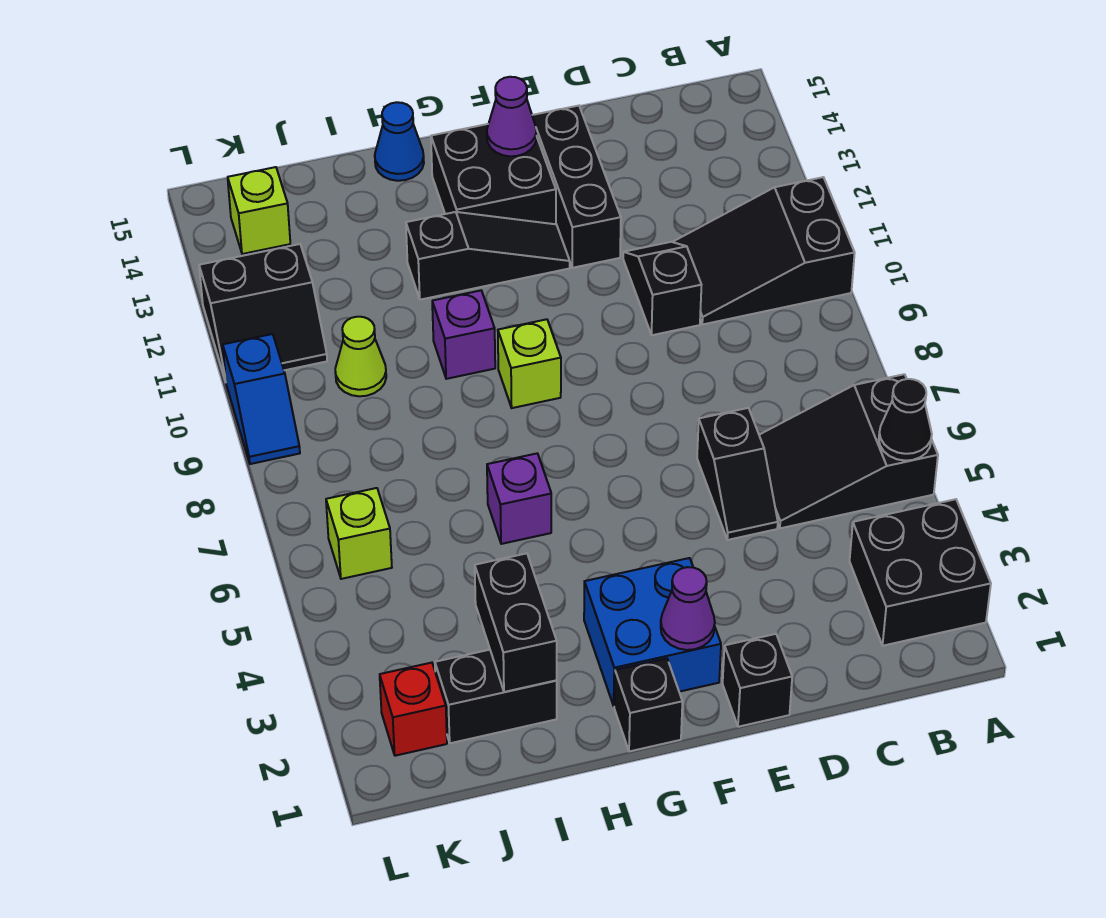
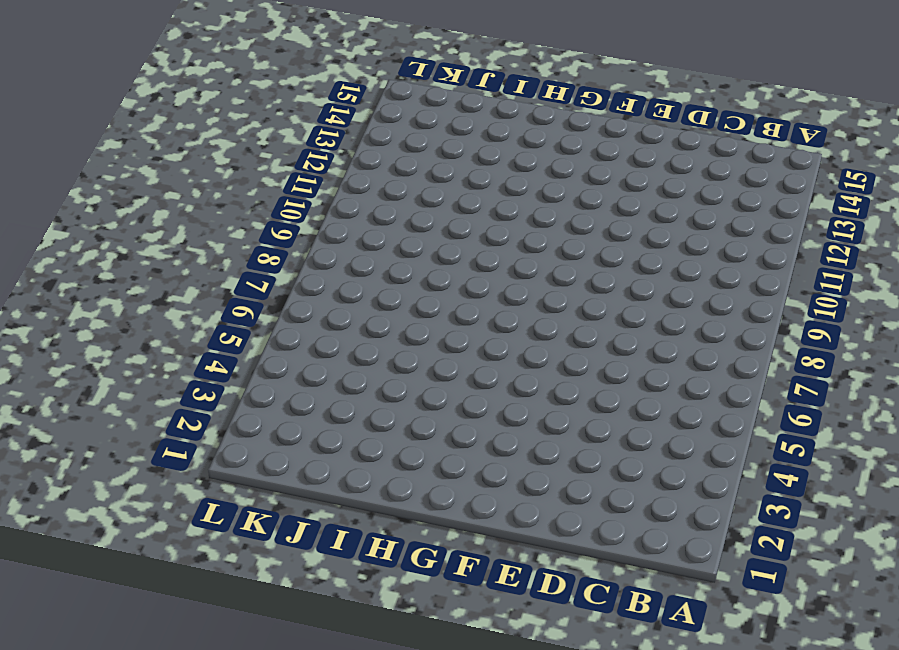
none -> black 2x2 brick [850,499,991,646]
none -> black 2x3 slope [759,374,938,528]
none -> black 2x3 slope [674,177,855,324]

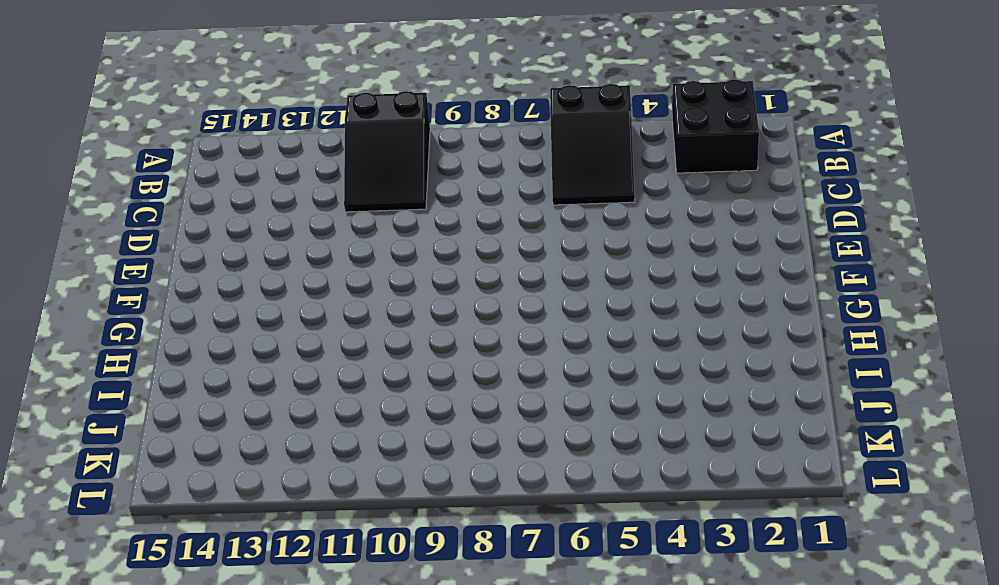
none -> black 1x2 slope [697,408,778,540]
none -> black 1x2 slope [623,242,701,335]
none -> black 1x1 brick [723,634,792,727]

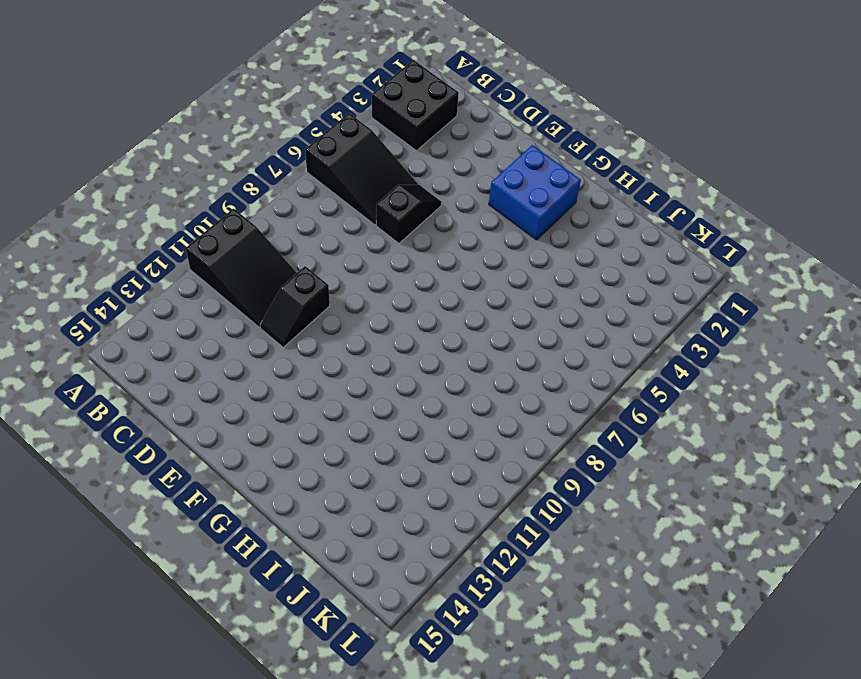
none -> black 1x1 brick [723,634,792,727]
none -> black 1x3 brick [532,106,621,268]
none -> black 1x3 slope [406,212,570,300]

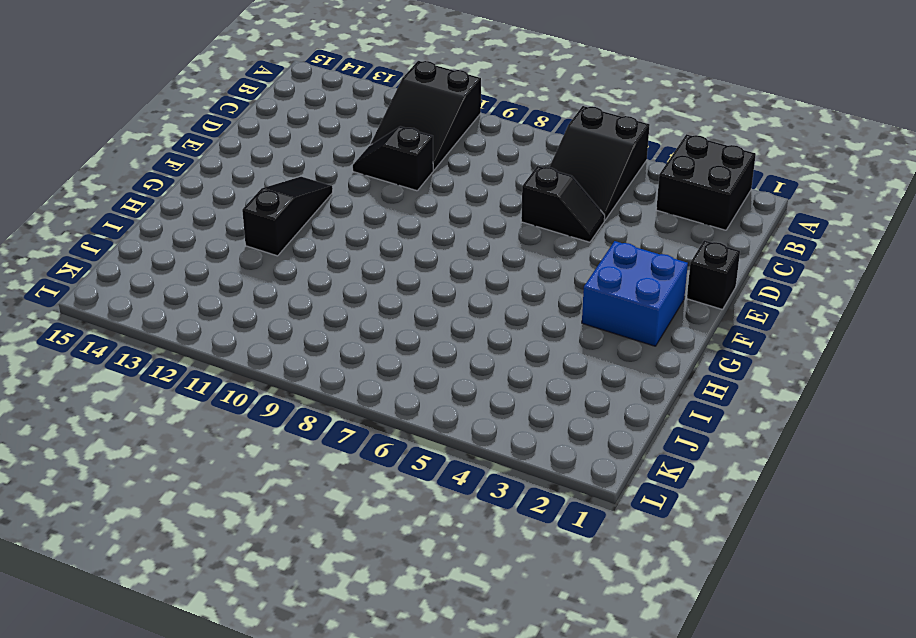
none -> black 1x3 brick [532,106,621,268]
none -> black 2x2 brick [431,124,556,224]
none -> black 1x1 brick [614,658,682,751]

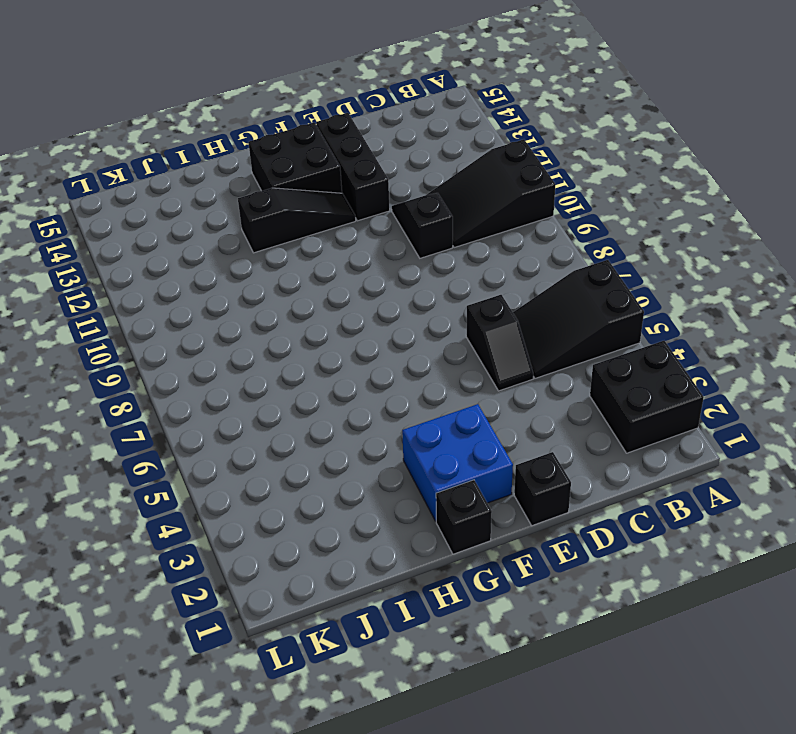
none -> lime 1x1 brick [498,319,561,408]
none -> purple 1x1 brick [487,453,551,544]
none -> purple 1x1 brick [432,290,495,379]

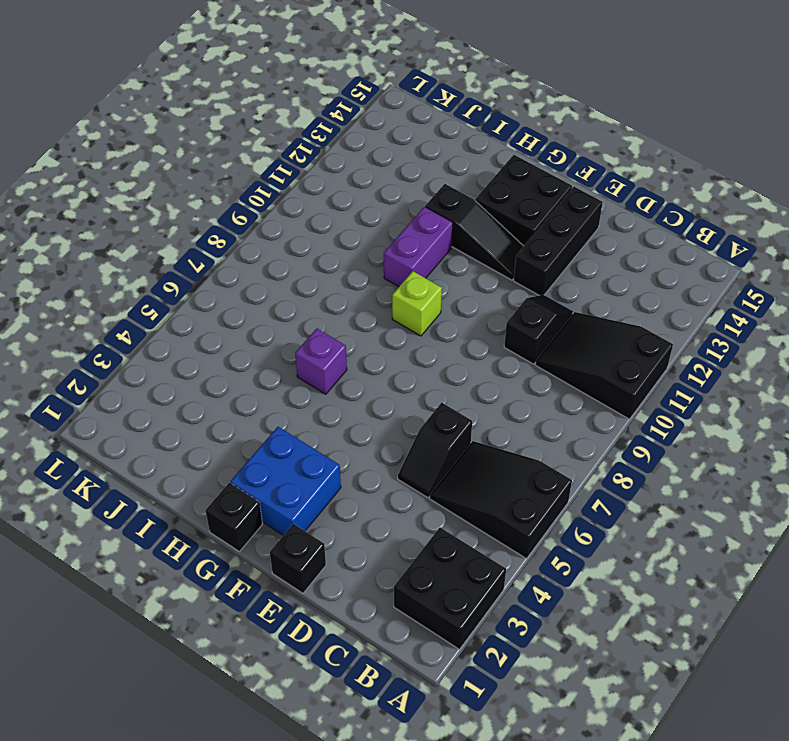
purple 1x2 brick [384,207,453,287] -> purple 1x1 brick [432,290,495,379]
none -> blue 1x1 cone [375,102,424,181]
none -> black 1x2 brick [435,650,557,743]
none -> lime 1x1 cone [335,317,386,396]

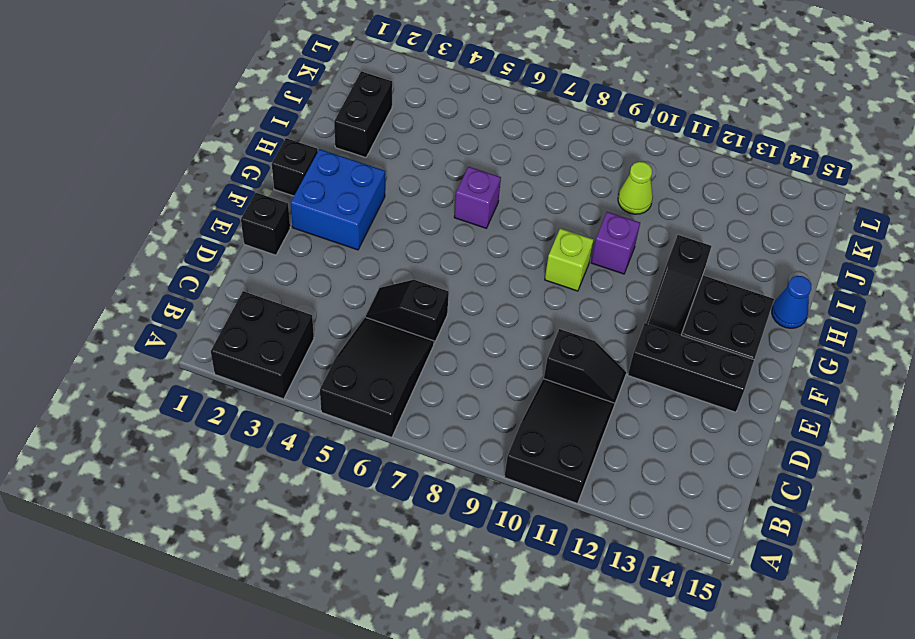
none -> red 1x1 brick [380,663,447,756]
none -> lime 1x1 brick [326,488,392,579]
none -> black 2x2 slope [199,244,327,382]

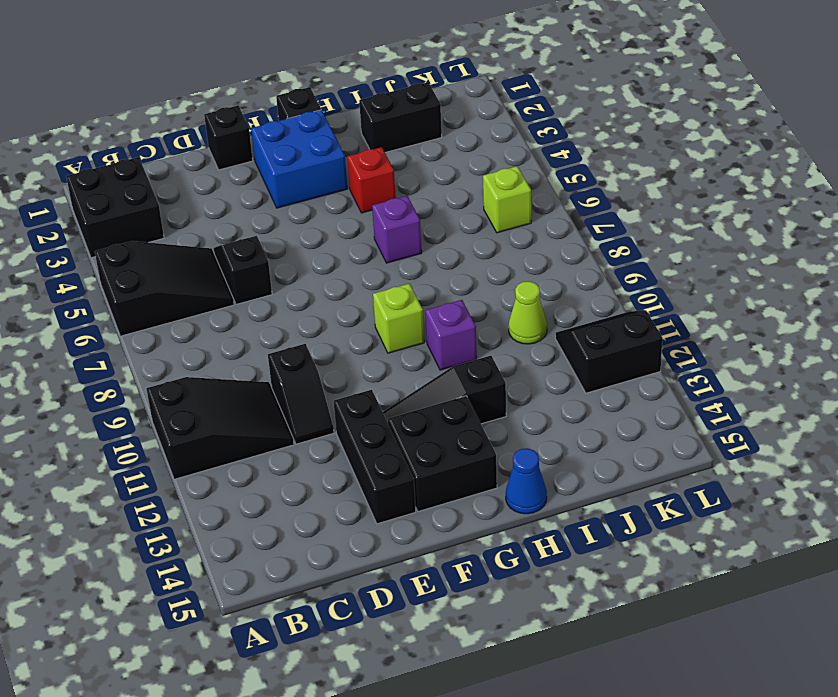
red 1x1 brick [347,147,396,213] -> red 1x1 brick moved to [380,663,447,756]
none -> lime 1x1 brick [228,167,290,254]
none -> blue 1x2 slope [223,334,300,464]
none -> black 1x1 cone [879,379,932,461]

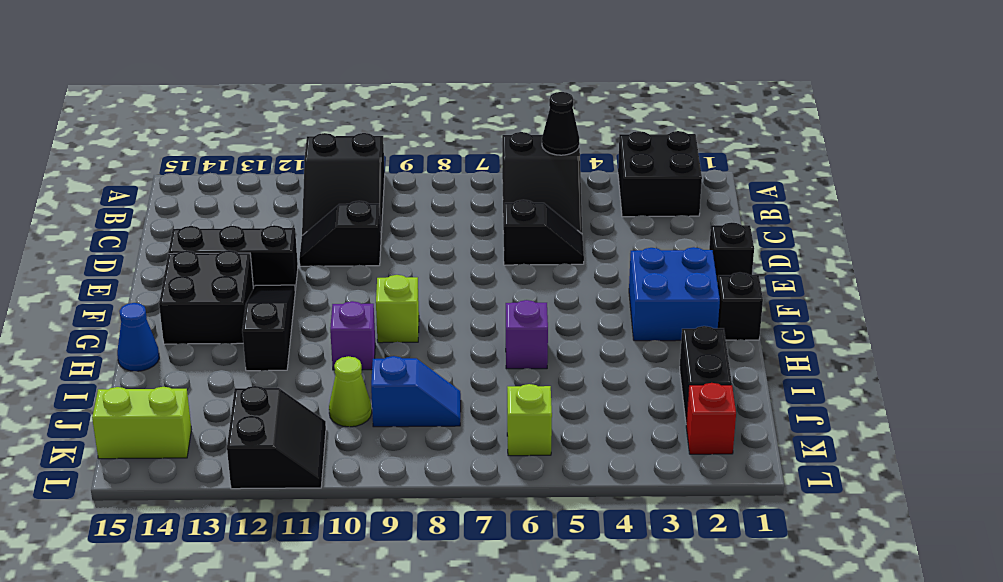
blue 1x2 slope [371,356,461,427] -> blue 1x2 slope moved to [223,334,300,464]
lime 1x2 brick [92,387,191,459] -> lime 1x1 brick [228,167,290,254]
none -> purple 1x1 cone [661,567,715,650]
none -> purple 1x1 cone [487,77,536,156]
none -> black 1x2 brick [475,553,557,692]

